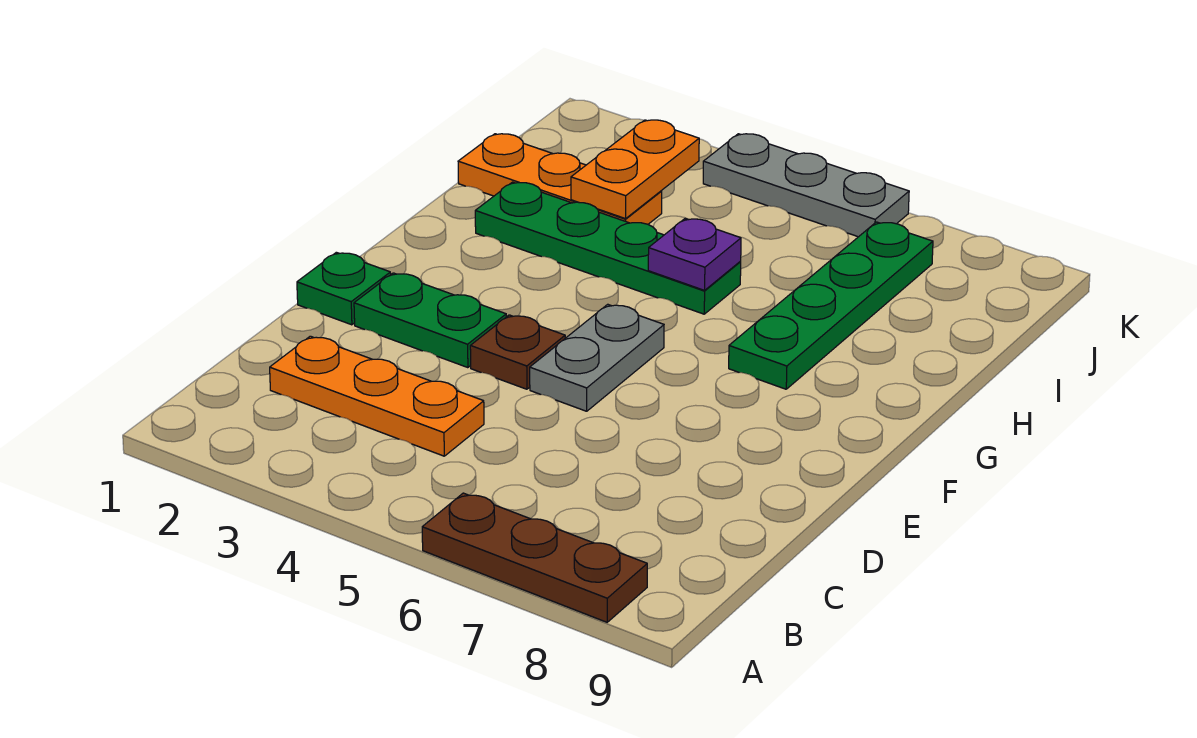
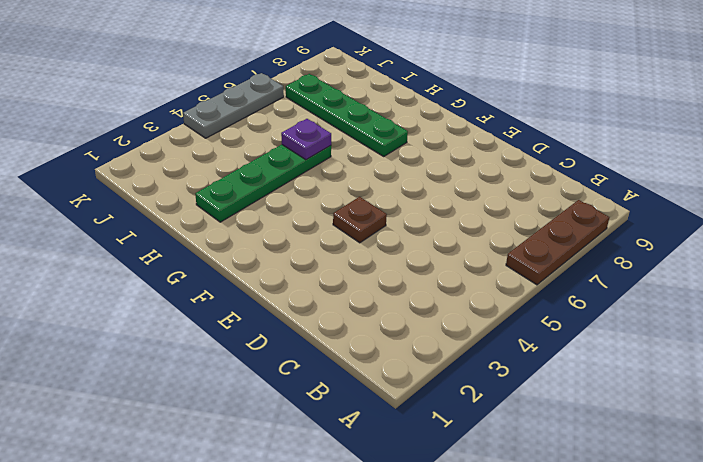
none -> orange 1x3 plate [270,336,484,456]
none -> green 1x1 plate [297,252,391,325]
none -> green 1x2 plate [354,273,506,368]

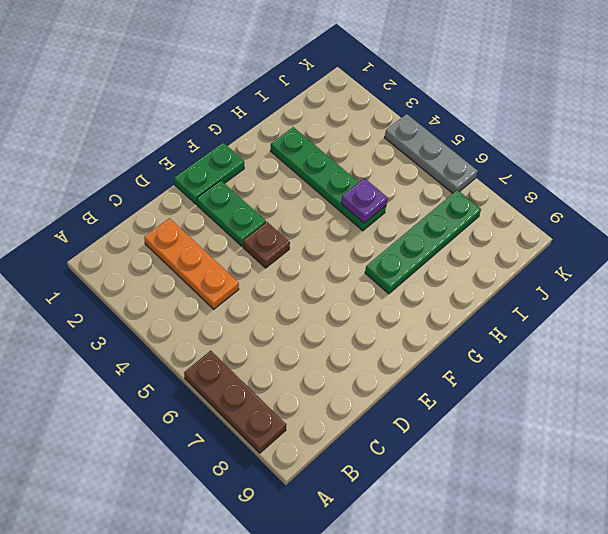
green 1x2 plate [174,143,244,204] -> green 1x1 plate [297,252,391,325]
none -> grey 1x2 plate [530,304,664,411]
none -> orange 1x3 plate [458,134,662,224]
none -> orange 1x2 plate [571,120,699,219]

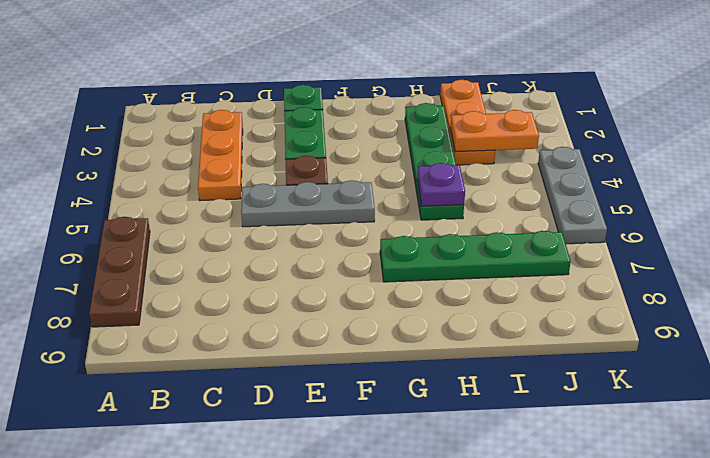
grey 1x3 plate [241,180,375,227] -> grey 1x2 plate [530,304,664,411]

